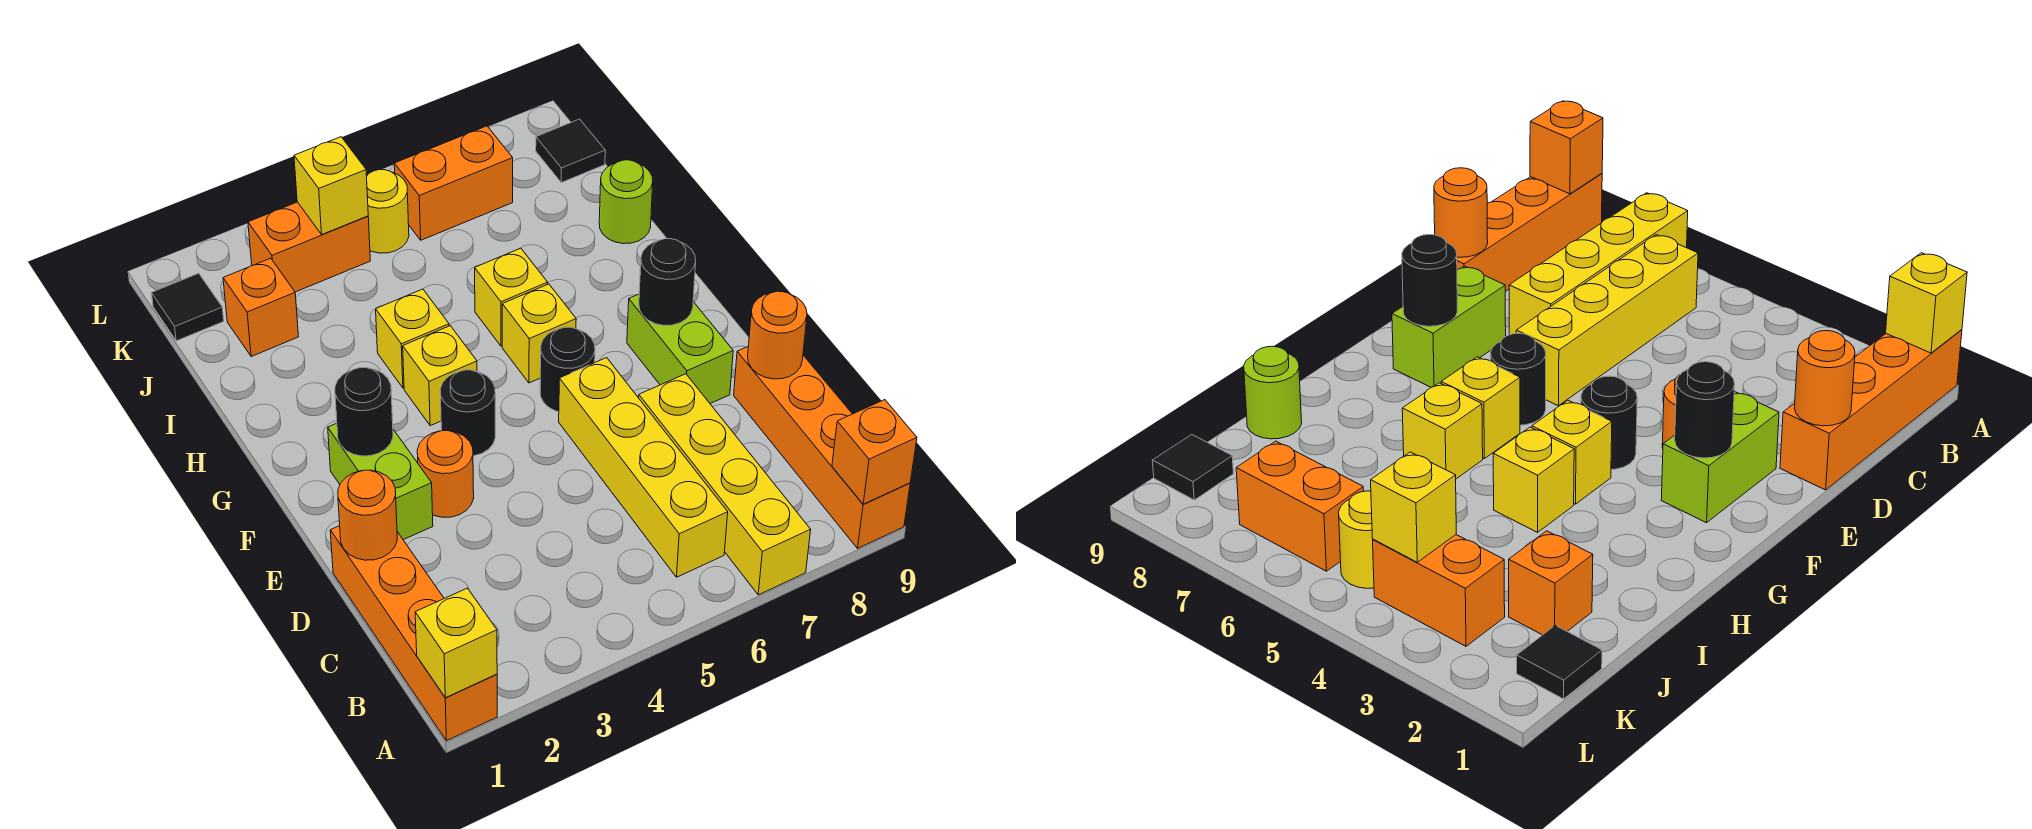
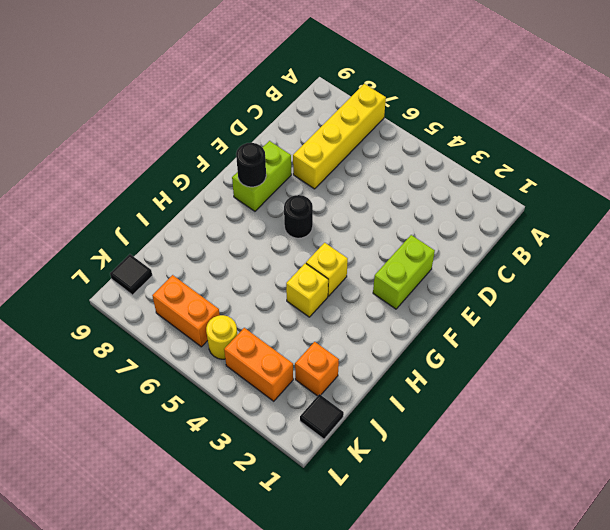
none -> orange 1x4 brick [330,526,497,741]
none -> orange 1x4 brick [734,347,910,548]
none -> yellow 1x4 brick [559,358,728,577]

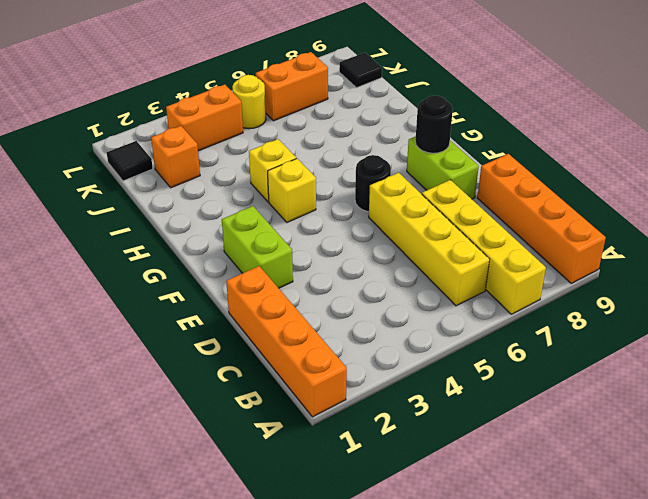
none -> orange 1x1 round brick [417,431,474,517]
none -> black 1x1 round brick [440,370,495,456]
none -> yellow 1x1 brick [502,284,576,383]

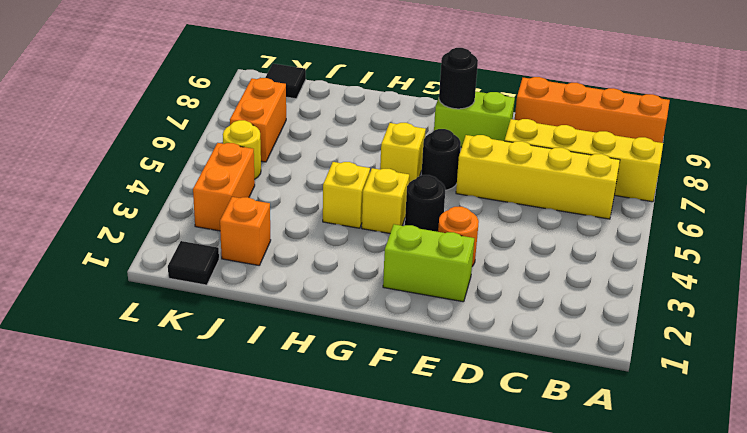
none -> orange 1x4 brick [330,526,497,741]
none -> yellow 1x1 brick [475,248,548,346]
none -> lime 1x1 round brick [599,160,653,244]

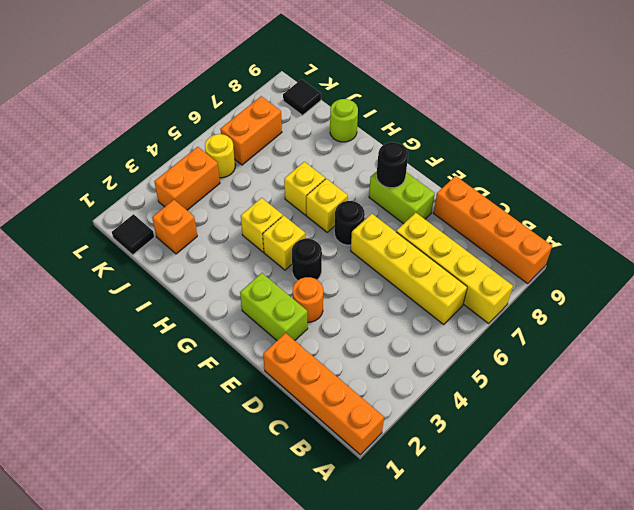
none -> yellow 1x1 brick [415,588,497,698]
none -> orange 1x1 brick [832,400,917,504]
none -> orange 1x1 round brick [338,470,397,560]

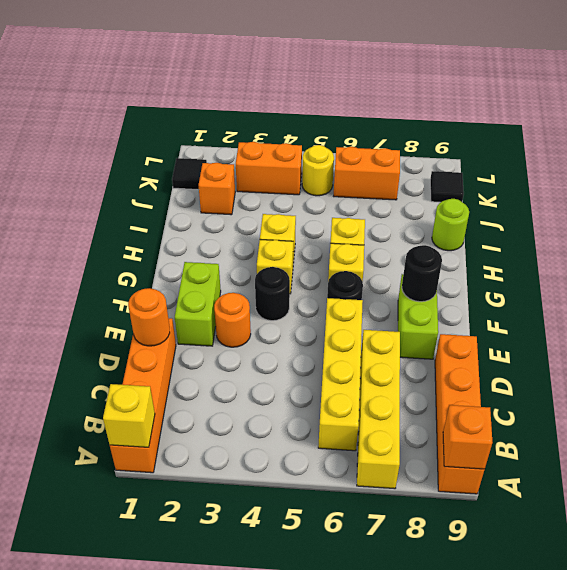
none -> orange 1x1 round brick [748,291,807,379]
none -> black 1x1 round brick [335,368,393,456]
none -> yellow 1x1 brick [294,137,368,234]

